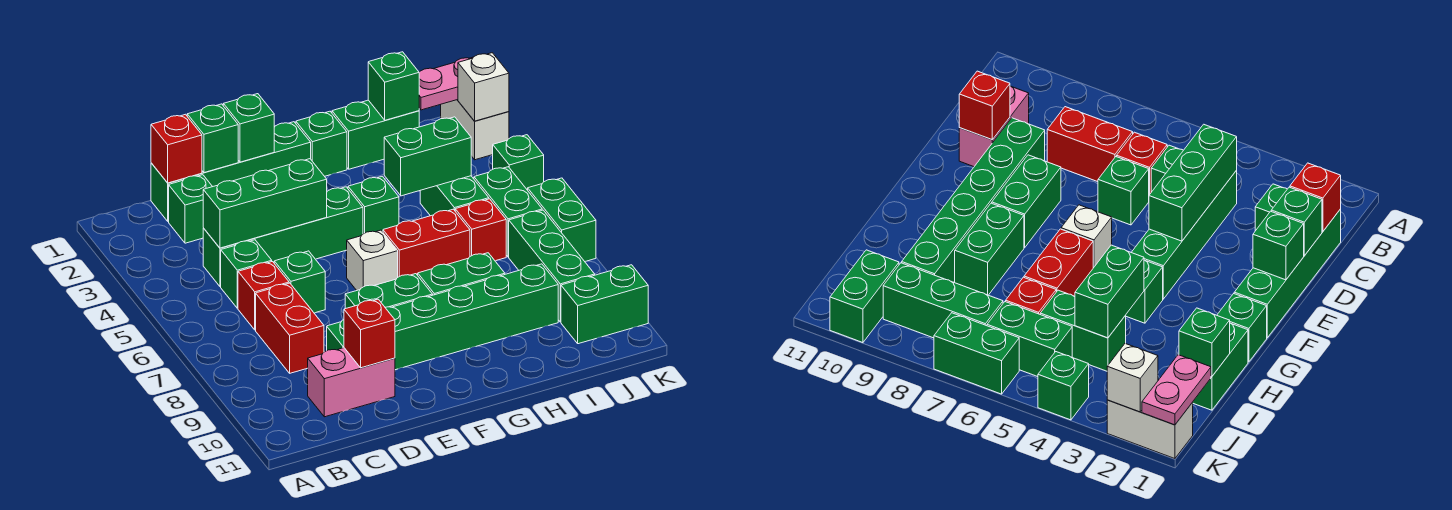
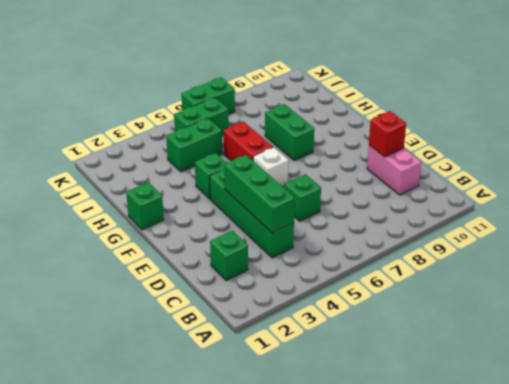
none -> green 1x4 brick [151,122,311,221]
none -> green 1x1 brick [221,240,272,308]
none -> red 1x1 brick [238,262,289,330]
none -> red 1x2 brick [256,283,324,373]

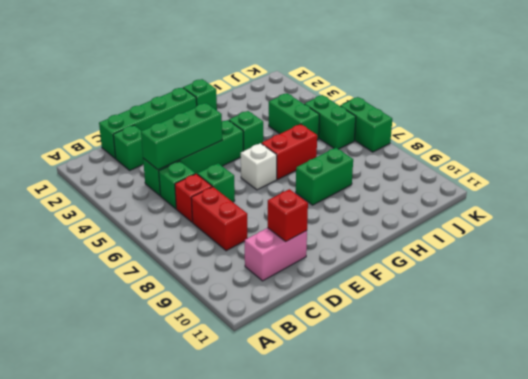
none -> green 1x6 brick [327,264,558,370]
none -> green 1x2 brick [345,274,433,309]
none -> green 1x2 brick [332,100,419,169]
none -> red 1x1 brick [455,199,506,261]

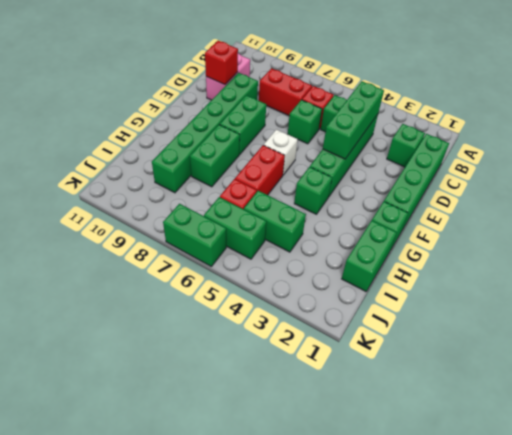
none -> green 1x3 brick [509,210,595,322]
none -> green 1x2 brick [561,265,648,344]
none -> white 1x2 brick [441,100,509,160]
none -> green 1x1 brick [493,135,544,190]

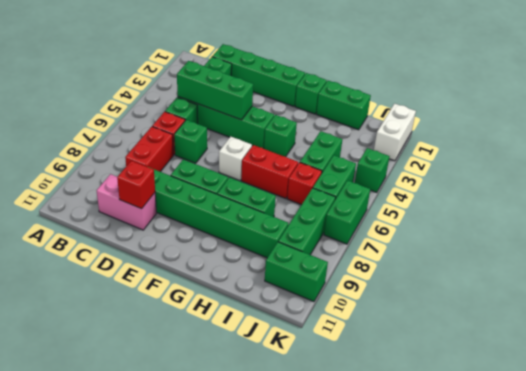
none -> red 1x1 brick [151,114,202,183]
none -> green 1x1 brick [187,104,238,173]
none -> green 1x1 brick [223,94,274,162]
none -> green 1x2 brick [384,117,471,196]

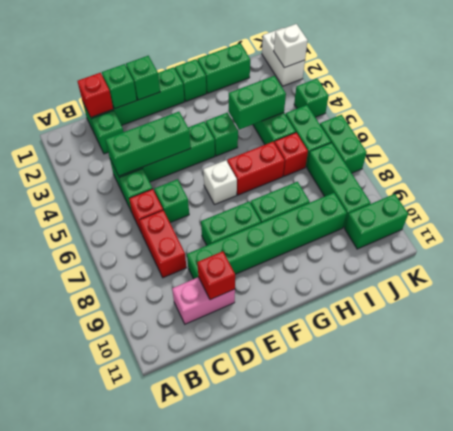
none -> green 1x1 brick [368,52,419,120]
none -> pink 1x2 plate [419,57,473,110]

